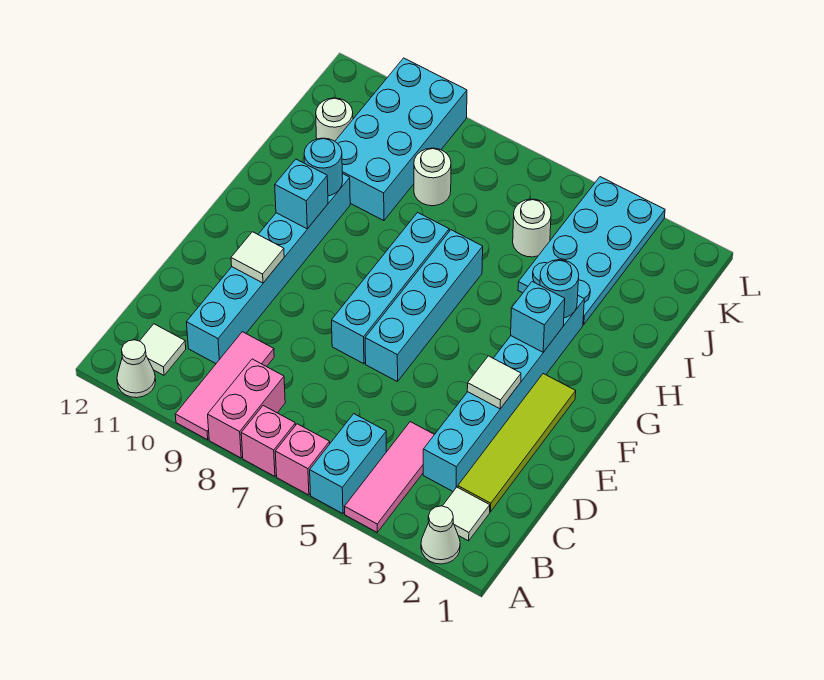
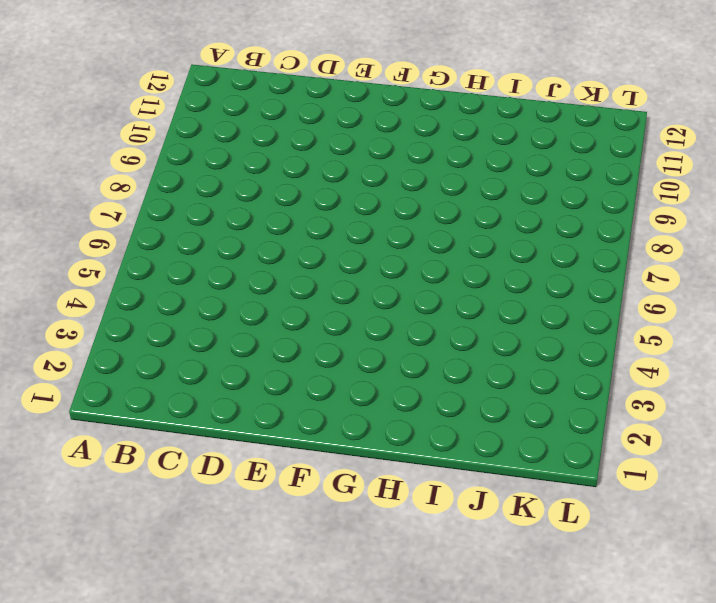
none -> white 1x1 cone [421,506,460,564]
none -> pink 1x3 tile [345,422,434,532]
none -> cyan 1x2 brick [310,414,386,514]

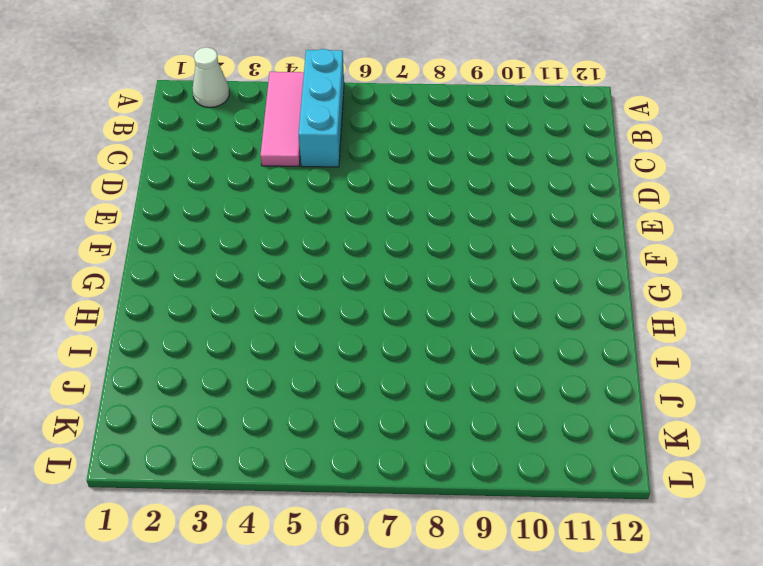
cyan 1x3 brick [299,49,344,167] -> cyan 1x2 brick [310,414,386,514]
none -> pink 1x1 brick [275,424,330,495]
none -> pink 1x1 brick [241,406,296,476]
none -> pink 1x2 brick [208,359,285,458]

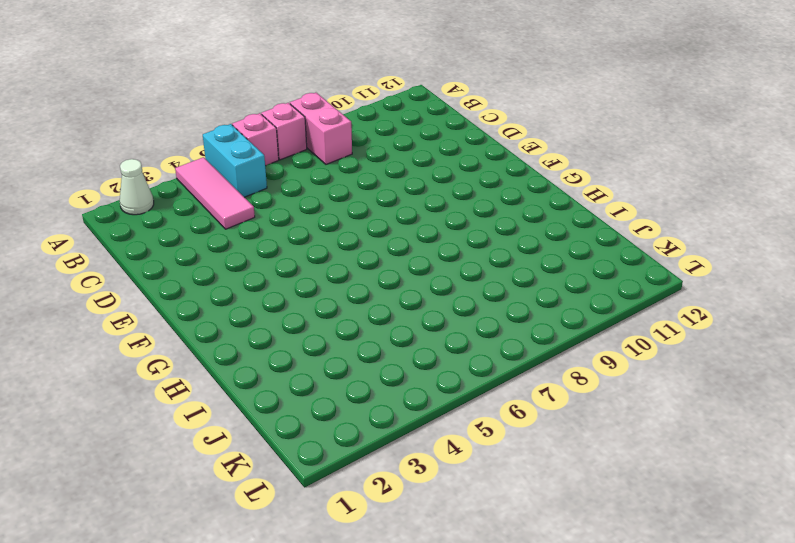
none -> pink 1x3 tile [175,332,274,440]
none -> white 1x1 cone [117,340,156,398]
none -> white 1x1 tile [443,487,490,541]

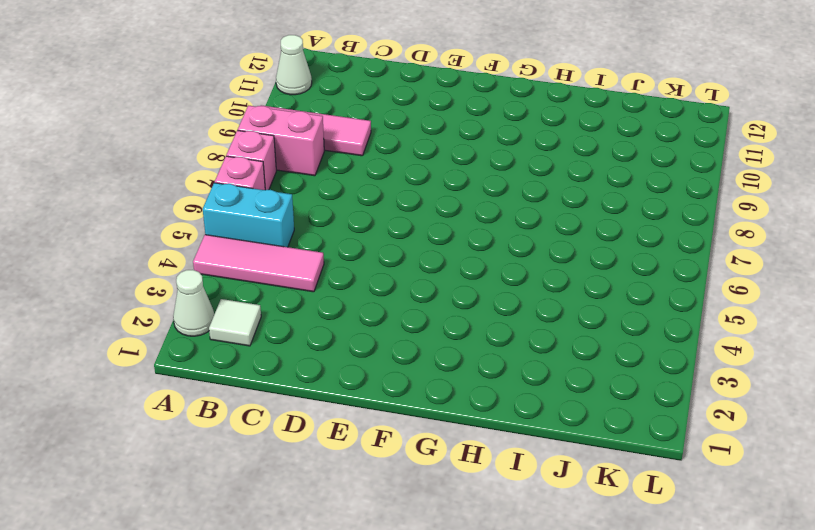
none -> white 1x1 tile [140,324,186,375]
none -> lime 1x4 tile [458,374,576,512]
none -> cyan 1x6 brick [423,296,584,491]

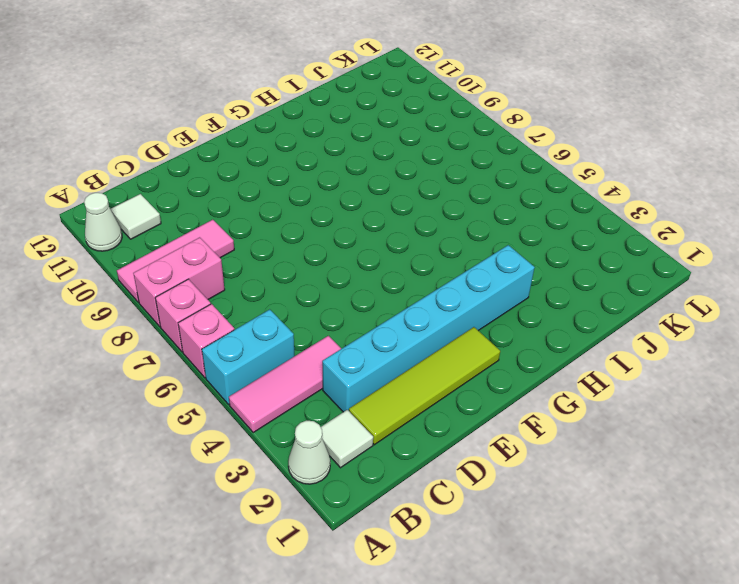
none -> cyan 1x6 brick [186,174,350,363]
none -> cyan 1x4 brick [365,230,483,382]
none -> cyan 1x4 brick [332,213,449,364]

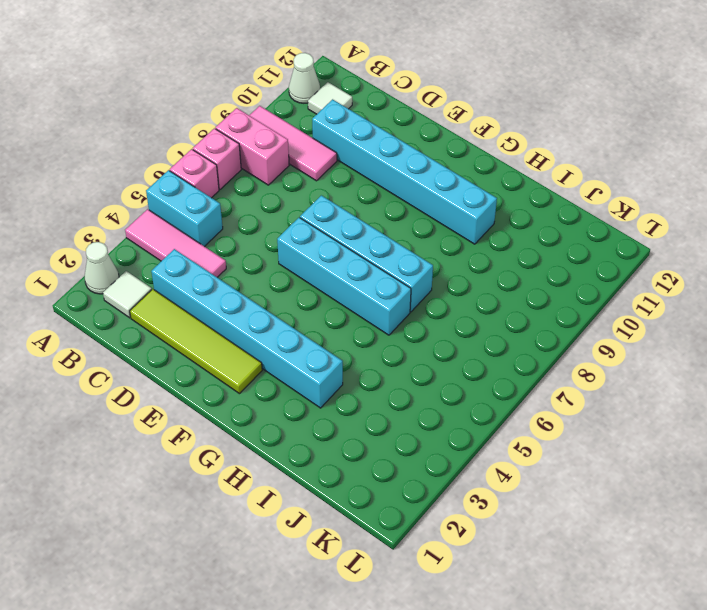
none -> cyan 2x4 plate [518,177,665,325]
none -> cyan 2x4 brick [335,58,467,221]
none -> white 1x1 round brick [513,199,551,257]

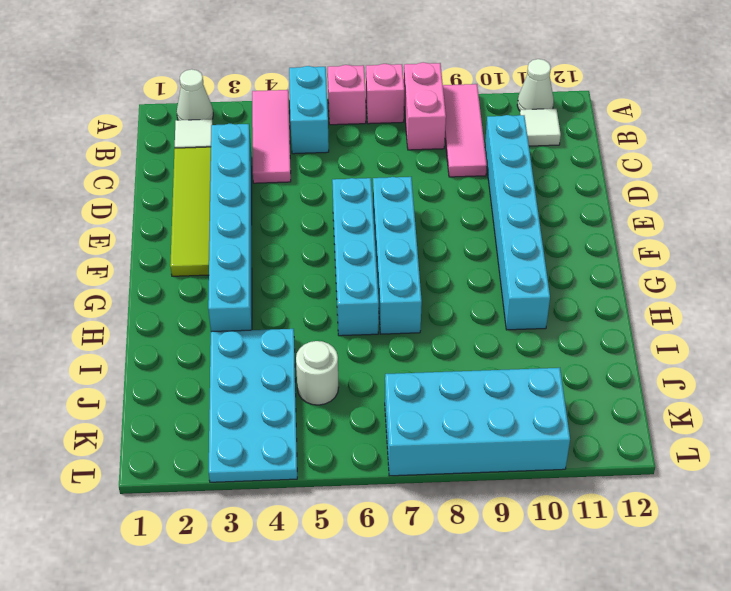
cyan 2x4 brick [385,368,570,476] -> cyan 2x4 brick turned to [335,58,467,221]
none -> white 1x1 round brick [414,148,451,206]
none -> white 1x1 round brick [316,98,353,141]
none -> white 1x1 tile [467,356,521,409]

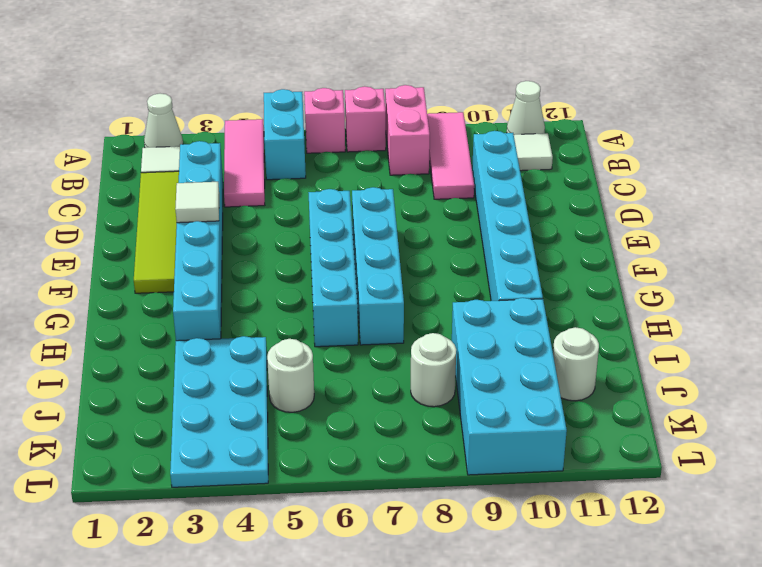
none -> white 1x1 tile [231,232,284,283]
none -> cyan 1x1 brick [511,282,565,352]
none -> cyan 1x1 brick [275,159,328,229]

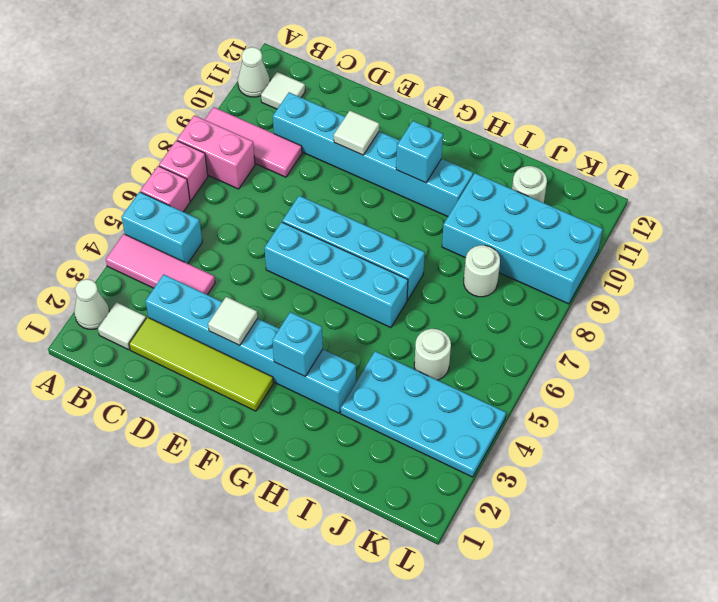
none -> cyan 1x1 round brick [540,260,579,318]
none -> cyan 1x1 round brick [304,138,343,196]

